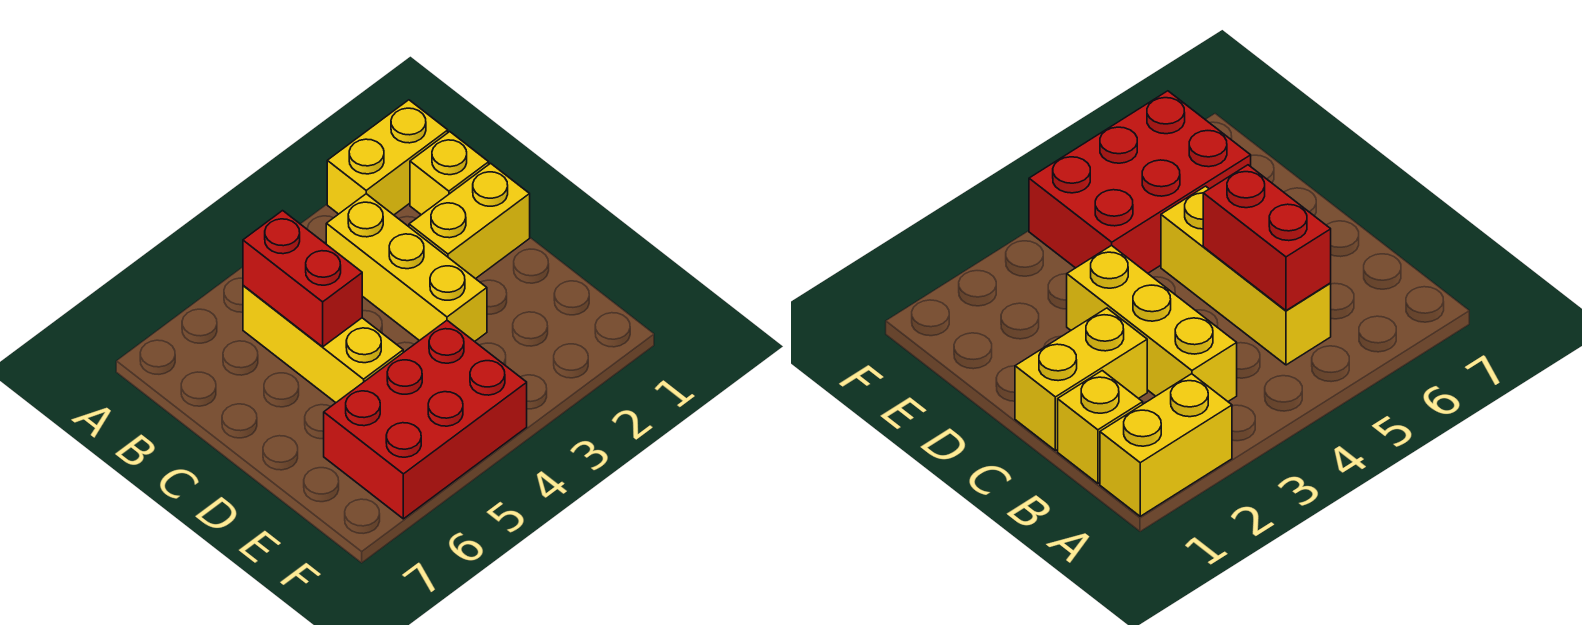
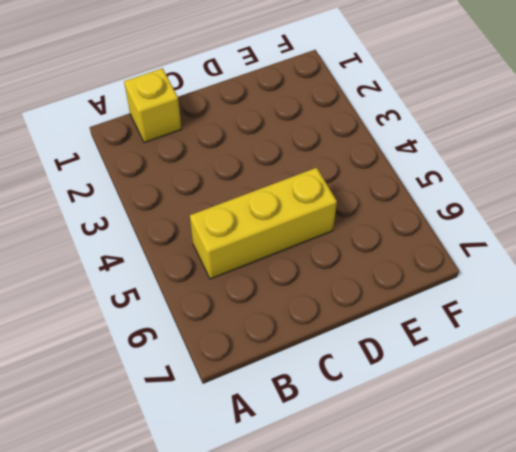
none -> yellow 1x2 brick [327,100,448,215]
none -> yellow 1x3 brick [326,194,487,342]

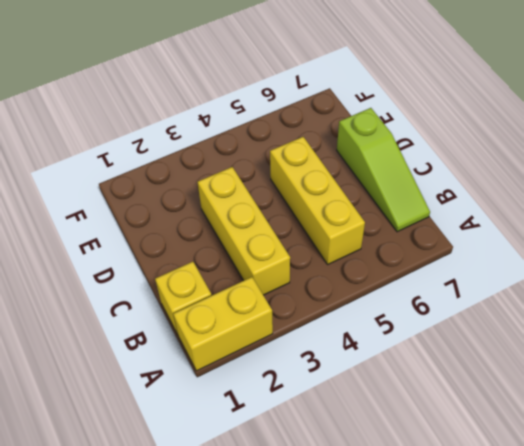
lime 1x3 slope [337,108,430,232] -> none
none -> yellow 1x2 brick [409,163,530,279]
none -> red 2x3 brick [324,321,527,519]

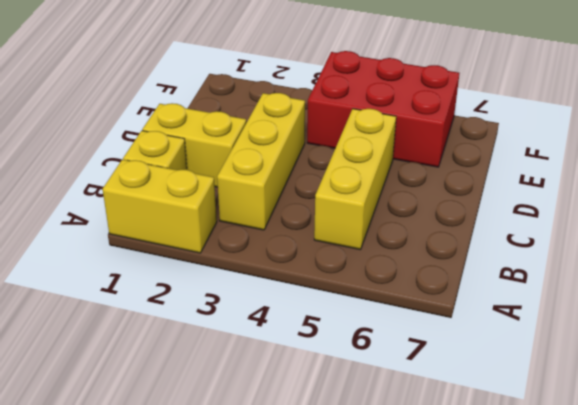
none -> red 1x2 brick [243,211,362,347]

